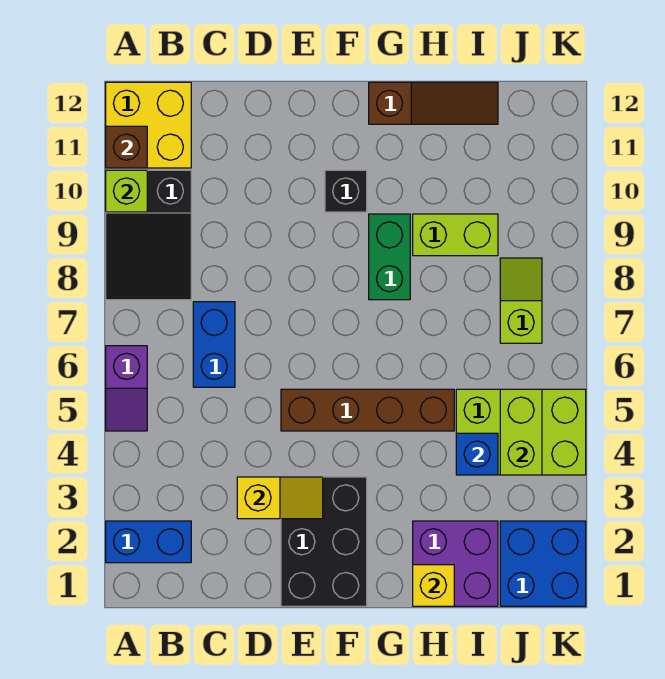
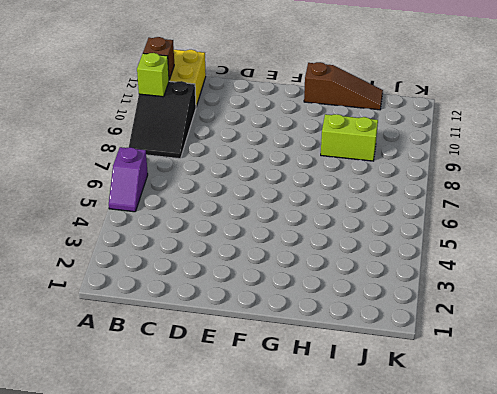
none -> blue 1x2 brick [106,521,191,563]
none -> blue 1x2 brick [193,302,235,387]
none -> black 2x3 brick [281,477,367,606]

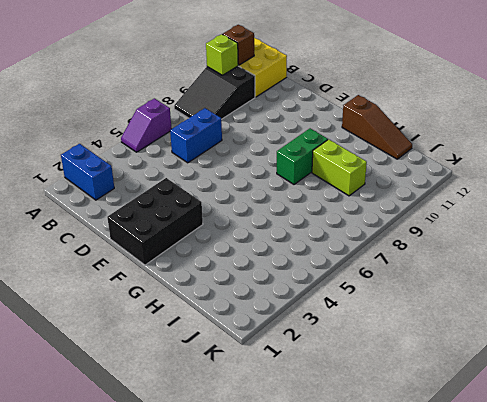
none -> brown 1x4 brick [281,389,454,431]
none -> black 1x1 brick [325,170,367,212]
none -> purple 2x2 brick [413,521,498,606]

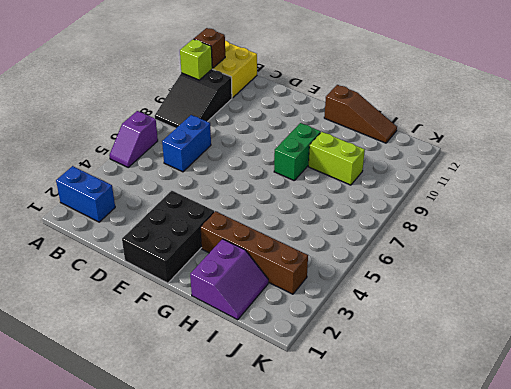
brown 1x4 brick [200,211,308,294] -> brown 1x4 brick moved to [281,389,454,431]
purple 2x2 slope [190,239,268,320] -> purple 2x2 brick [413,521,498,606]
none -> black 1x1 brick [325,170,367,212]
none -> lime 2x3 brick [456,389,586,475]
none -> blue 2x2 brick [500,521,586,606]

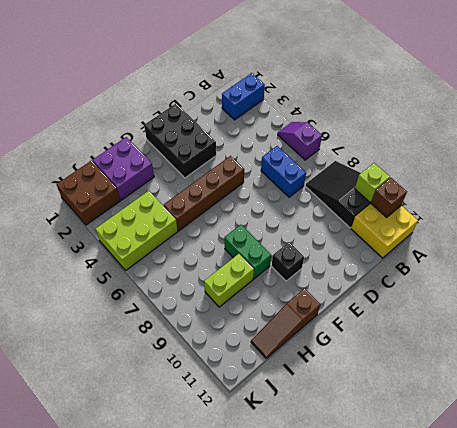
brown 2x2 brick [56,161,120,225] -> blue 2x2 brick [500,521,586,606]
none -> lime 1x2 slope [500,258,542,343]
none -> yellow 1x2 slope [237,477,323,519]
none -> yellow 1x1 brick [413,565,454,606]

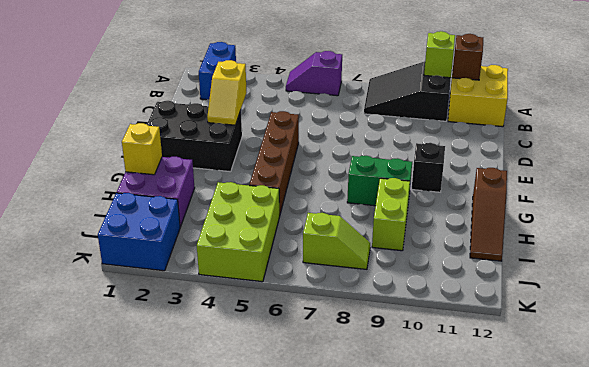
none -> blue 1x2 brick [193,302,235,387]
none -> blue 1x1 brick [456,433,498,475]
none -> lime 1x2 brick [500,389,542,475]

